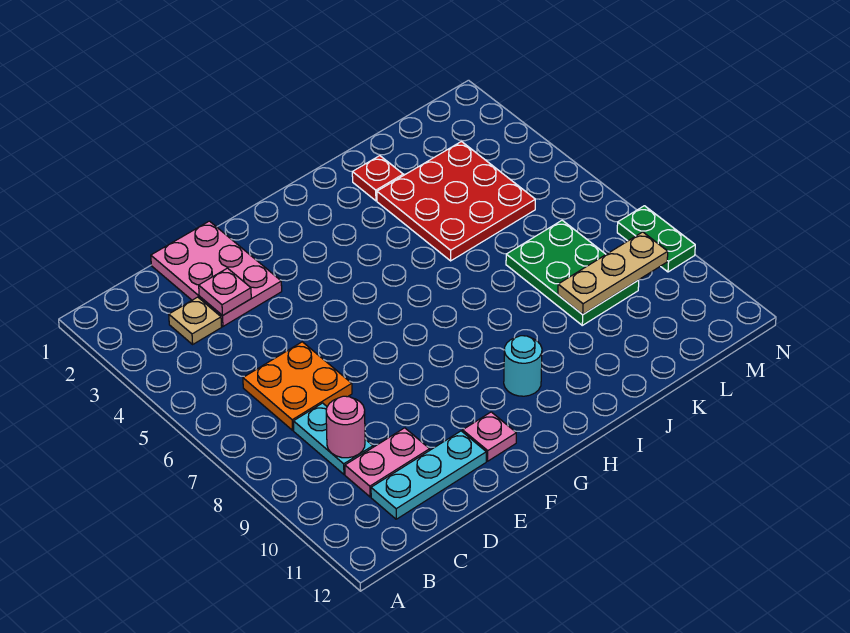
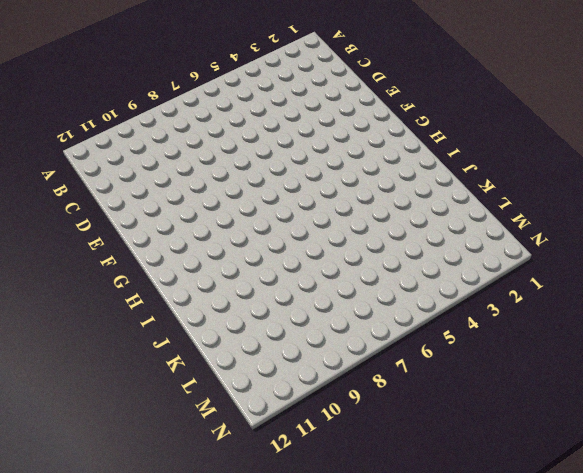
none -> tan 1x1 plate [169,297,222,344]
none -> orange 2x2 plate [243,342,352,430]
none -> cyan 1x2 plate [293,403,373,474]

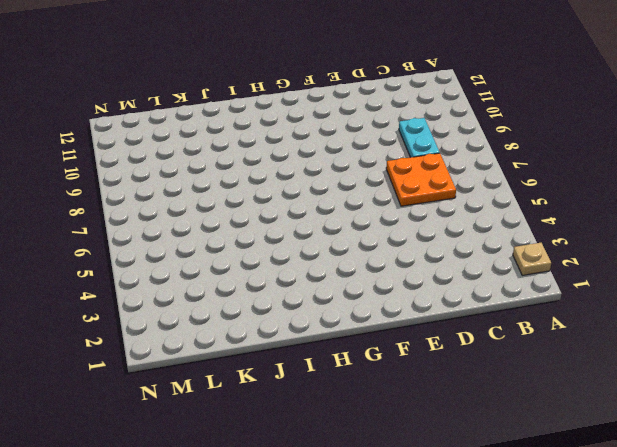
tan 1x1 plate [513,243,551,275] -> tan 1x1 plate moved to [169,297,222,344]
none -> pink 1x2 plate [345,428,430,497]
none -> cyan 1x3 plate [371,431,486,519]
none -> pink 2x3 plate [151,221,282,326]

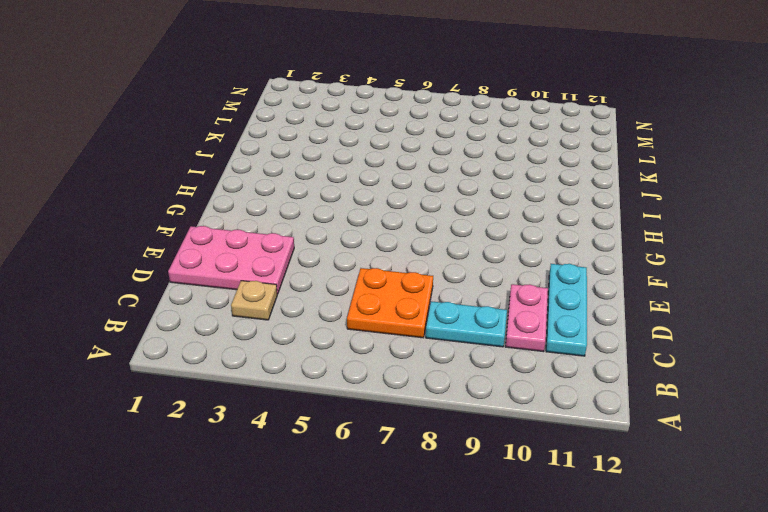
none -> pink 1x1 plate [463,412,516,461]
none -> cyan 1x1 round brick [504,336,542,396]
none -> red 1x1 plate [352,156,403,201]

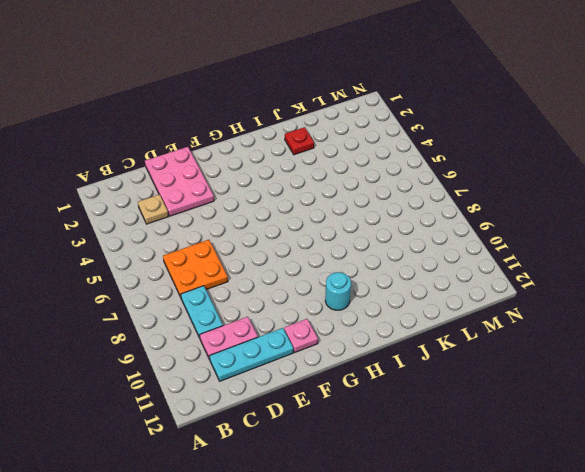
none -> red 3x3 plate [377,142,535,261]
none -> green 2x3 plate [506,220,639,325]
none -> green 1x2 plate [617,206,695,272]

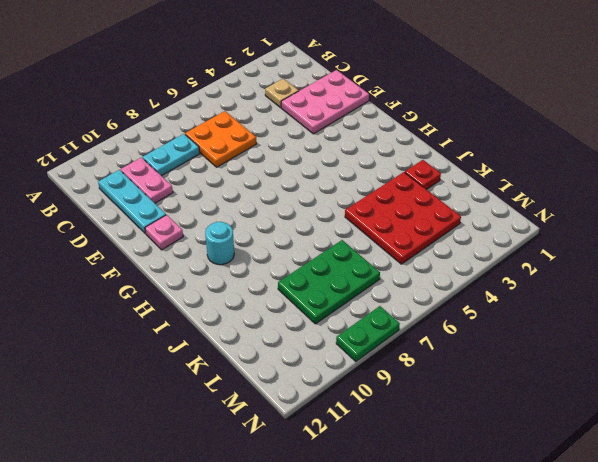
none -> pink 1x1 round brick [326,396,365,458]
none -> pink 1x1 plate [199,268,251,316]
none -> tan 1x3 plate [558,232,668,314]

